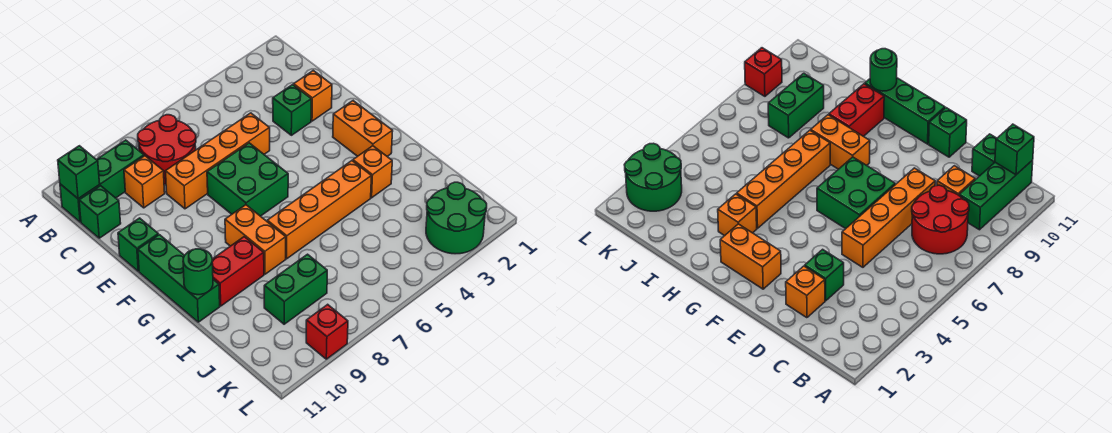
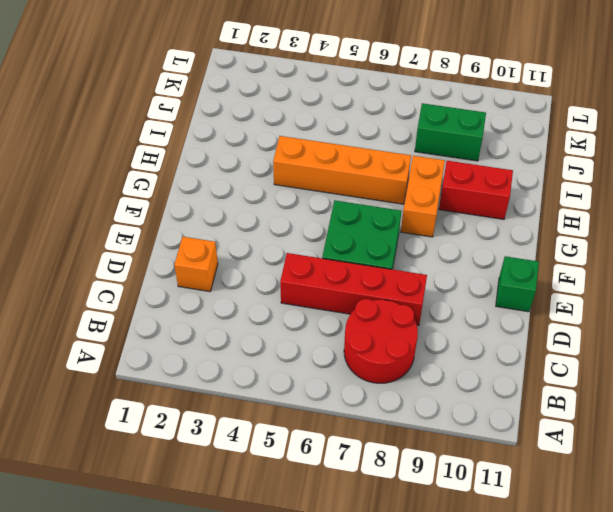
red 1x4 brick [280,253,427,325] -> orange 1x4 brick [166,113,270,209]
none -> green 1x3 brick [60,140,144,222]
none -> orange 1x1 brick [124,156,165,208]
none -> green 1x1 brick [79,186,121,238]

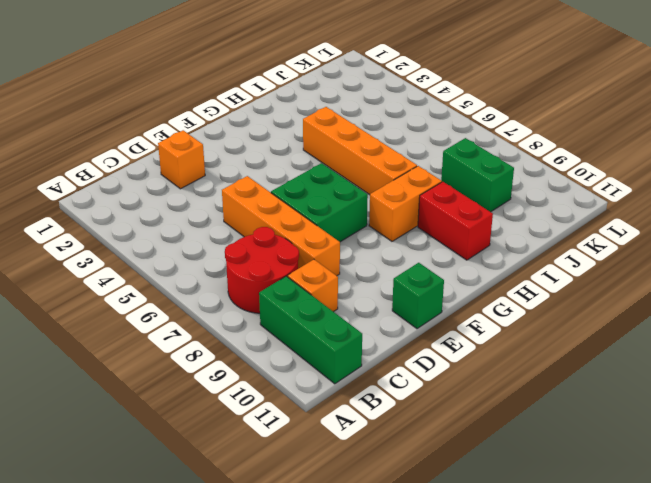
none -> green 1x1 brick [79,186,121,238]
none -> green 1x1 brick [273,85,311,135]
none -> orange 1x2 brick [333,101,393,156]

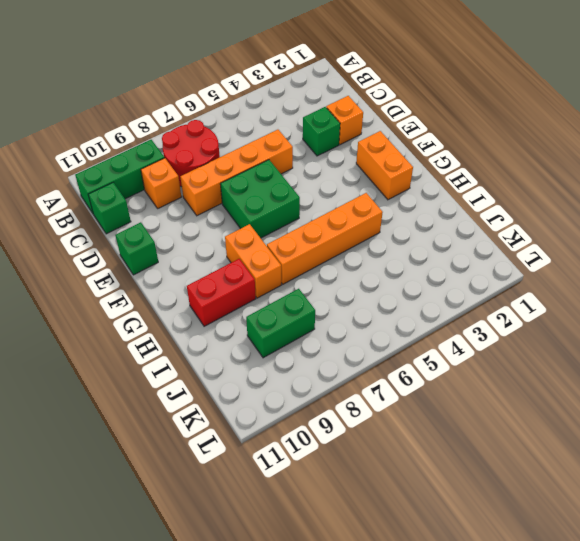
none -> green 1x3 brick [138,235,220,322]
none -> orange 1x1 brick [353,146,392,198]
none -> green 2x2 round brick [426,182,487,254]

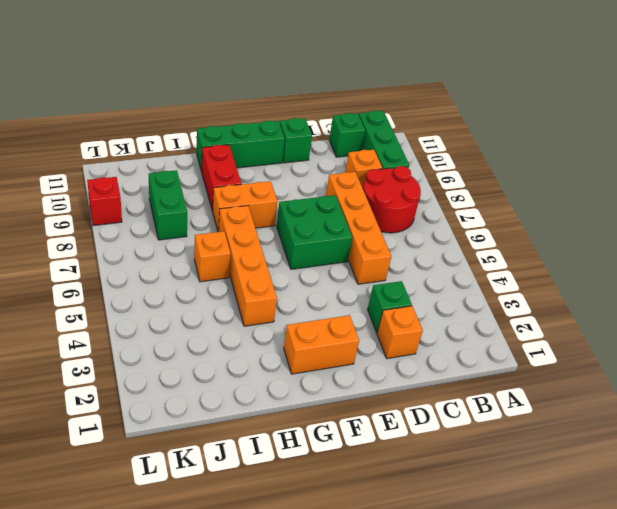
orange 1x1 brick [194,231,231,282] -> orange 1x1 brick moved to [353,146,392,198]
none -> green 2x2 round brick [426,182,487,254]
none -> green 1x1 brick [58,146,100,199]
none -> green 1x1 round brick [183,249,213,295]

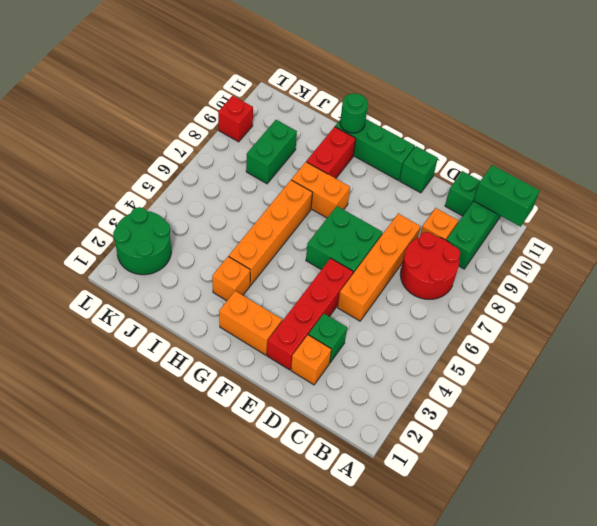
green 1x2 brick [474,165,540,227] -> green 1x1 brick [58,146,100,199]
red 1x4 brick [267,258,353,370] -> none

